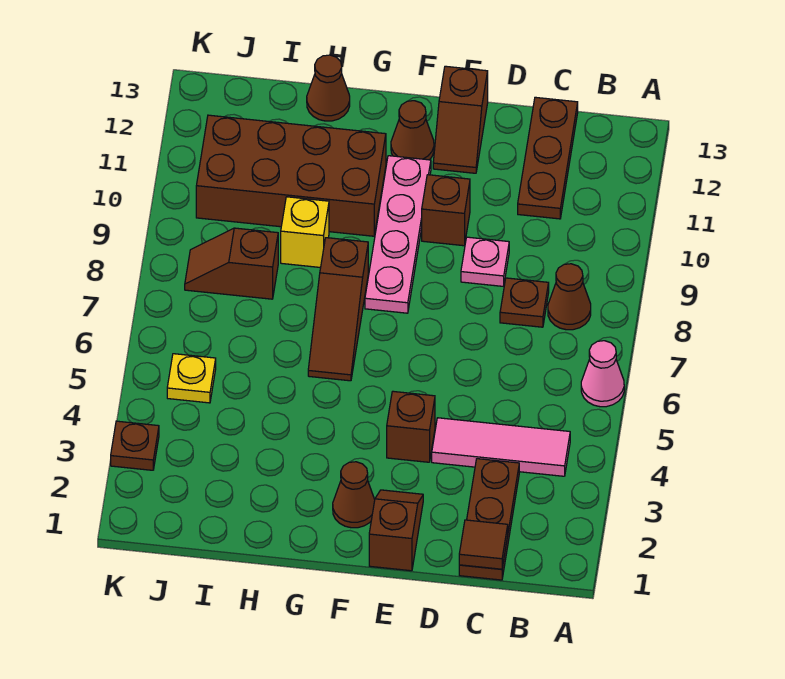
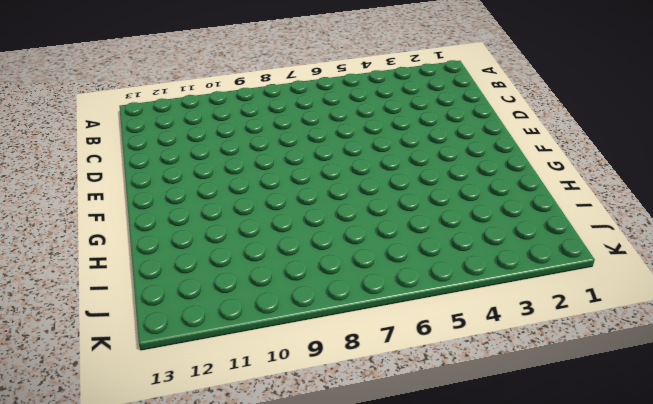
none -> pink 1x1 cone [581,341,624,407]
none -> pink 1x3 tile [432,418,570,476]
none -> brown 1x1 cone [548,264,591,330]

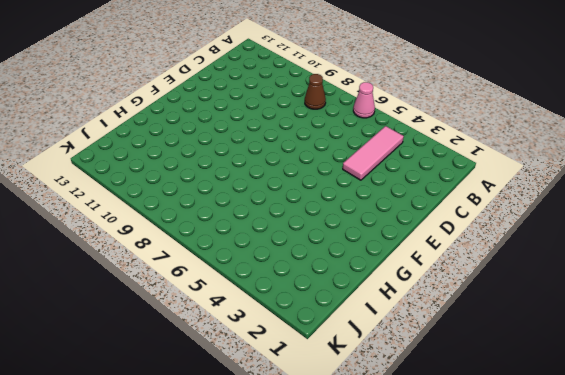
none -> brown 1x3 plate [459,459,519,580]
none -> brown 1x1 plate [500,278,549,327]
none -> brown 1x3 plate [518,97,578,219]

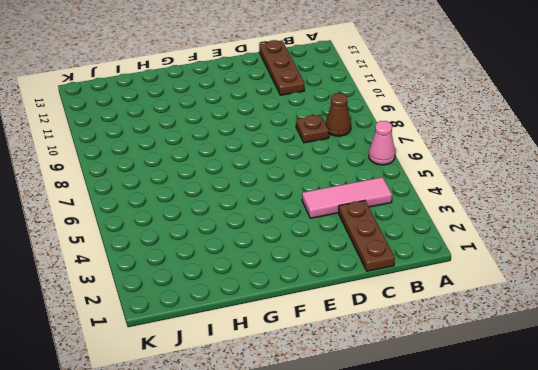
none -> pink 1x1 plate [461,237,509,286]
none -> brown 1x2 slope [369,490,423,571]
none -> brown 1x1 brick [387,391,435,462]

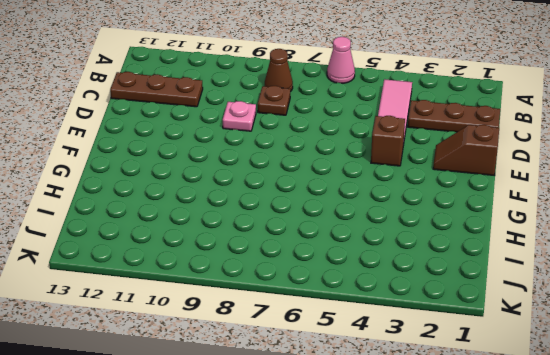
none -> brown 1x1 brick [422,175,470,246]
none -> brown 1x2 slope [433,66,488,173]
none -> brown 1x1 cone [333,462,375,528]

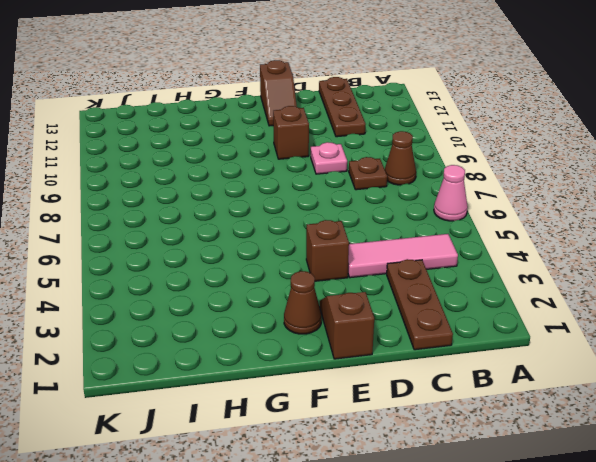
none -> pink 1x4 plate [365,156,431,313]
none -> brown 1x1 cone [391,101,434,160]
none -> brown 1x3 slope [308,238,368,381]

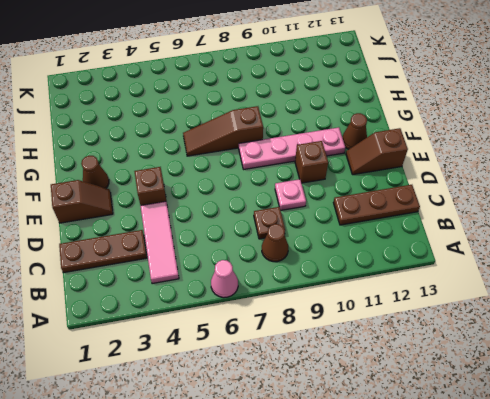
none -> brown 2x4 brick [196,115,386,236]
none -> yellow 1x1 brick [281,197,329,268]
none -> brown 1x1 cone [307,55,350,121]

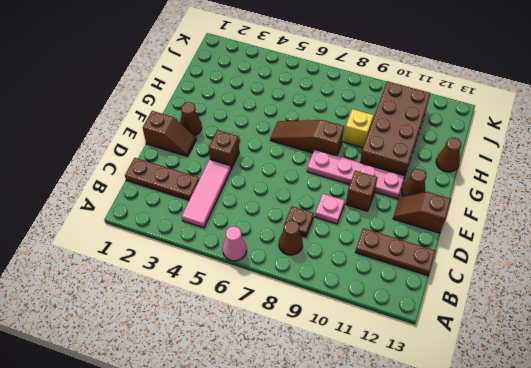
none -> brown 1x2 slope [185,228,278,299]
none -> yellow 1x1 plate [167,354,216,403]
none -> brown 1x1 plate [111,421,159,470]

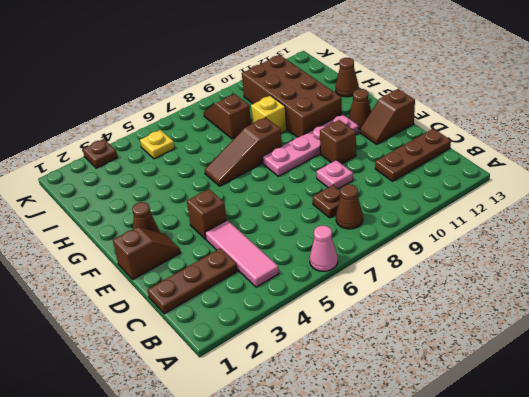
none -> brown 1x1 tile [459,520,508,569]

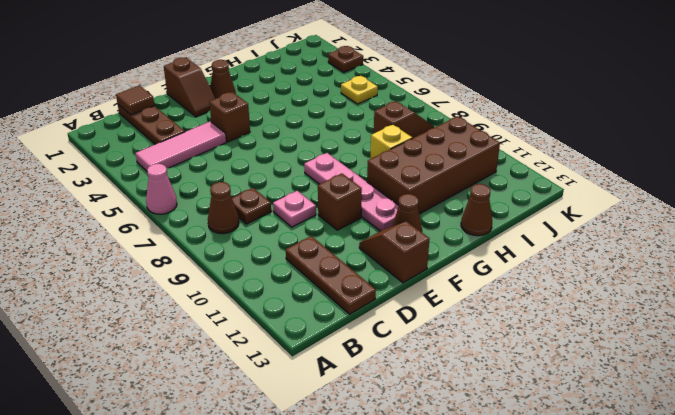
none -> brown 1x3 slope [308,238,368,381]

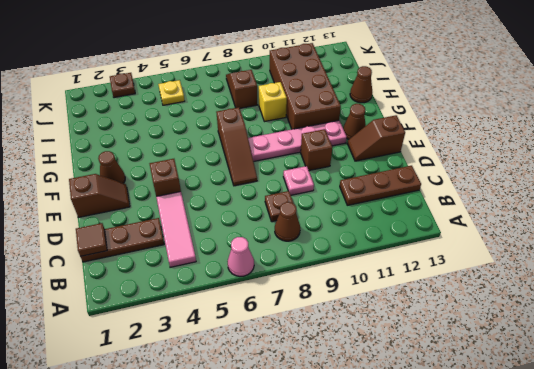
brown 1x3 slope [216,107,257,186] -> brown 1x3 slope turned to [308,238,368,381]

